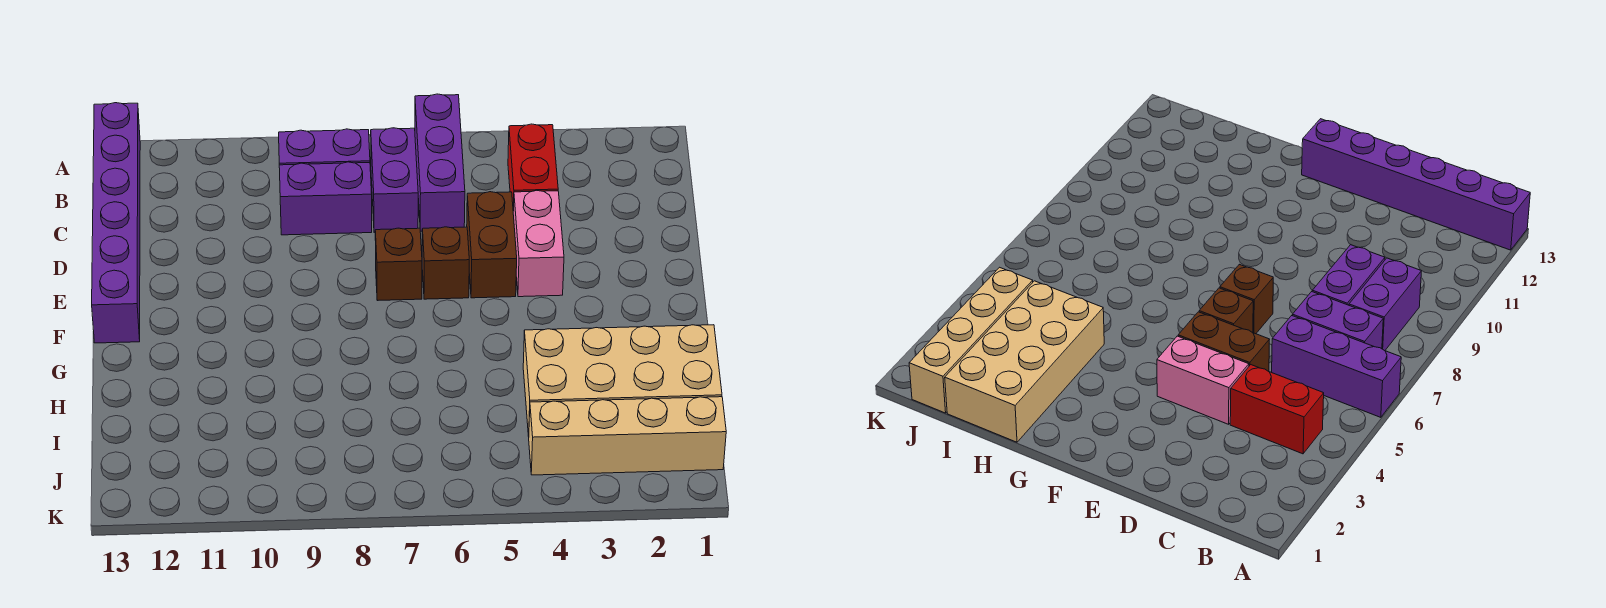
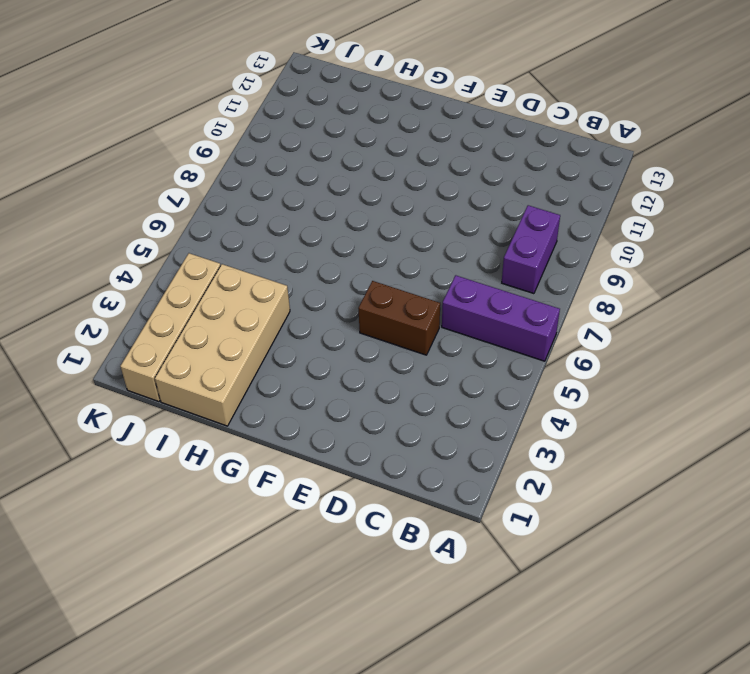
none -> purple 1x6 brick [92,103,140,343]
none -> red 1x2 brick [508,124,558,211]
none -> purple 1x2 brick [371,128,418,232]

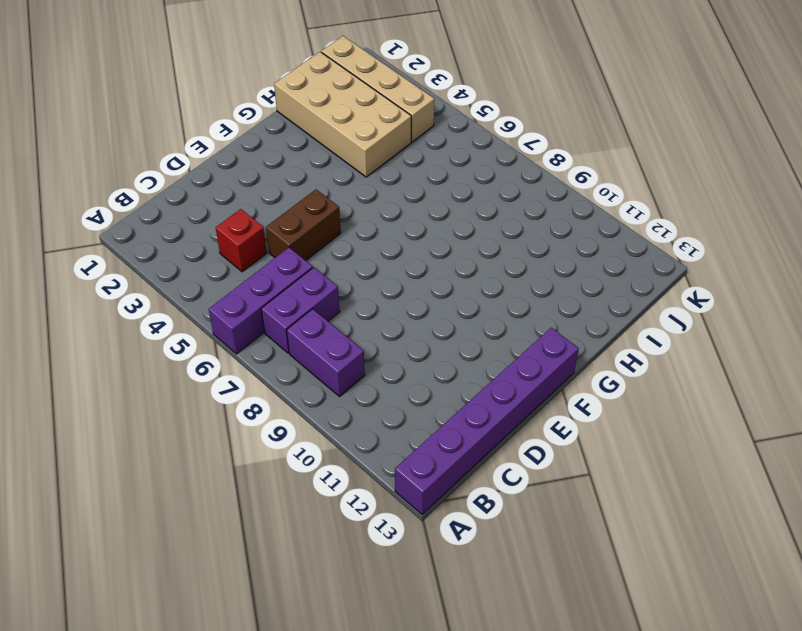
red 1x1 brick [216,209,267,272] -> red 1x2 brick [508,124,558,211]
none -> purple 1x2 brick [279,162,372,235]
none -> pink 1x2 brick [513,191,564,297]
none -> brown 1x1 brick [422,227,469,299]

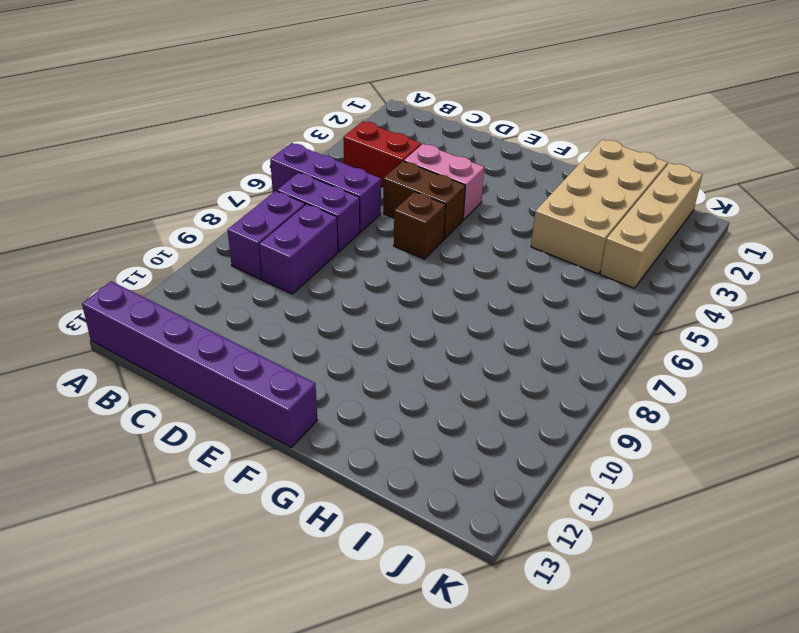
none -> brown 1x1 brick [375,228,422,301]

